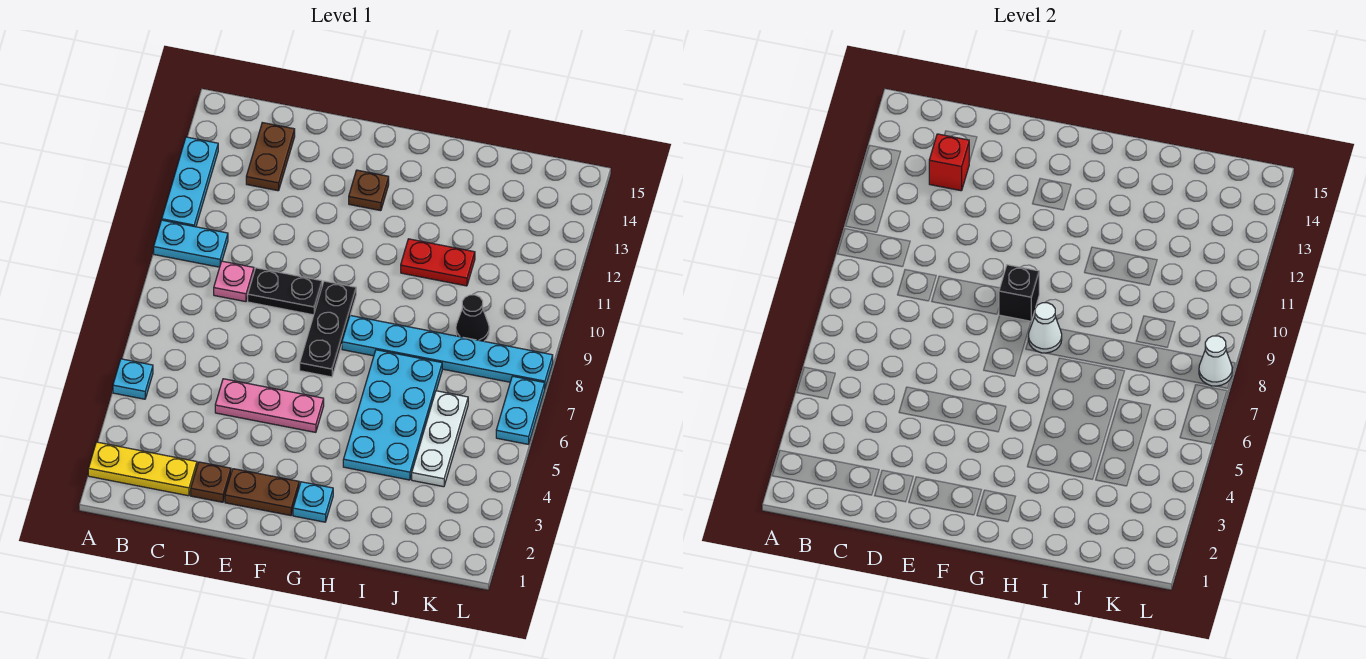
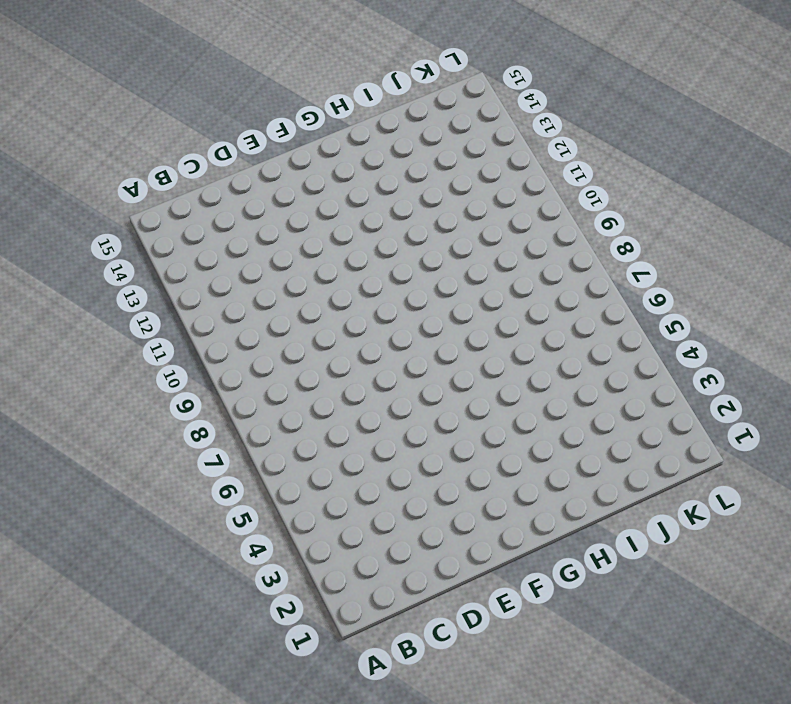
none -> yellow 1x3 plate [88,442,197,496]
none -> cyan 1x1 plate [113,359,153,399]
none -> cyan 1x2 plate [154,220,228,267]

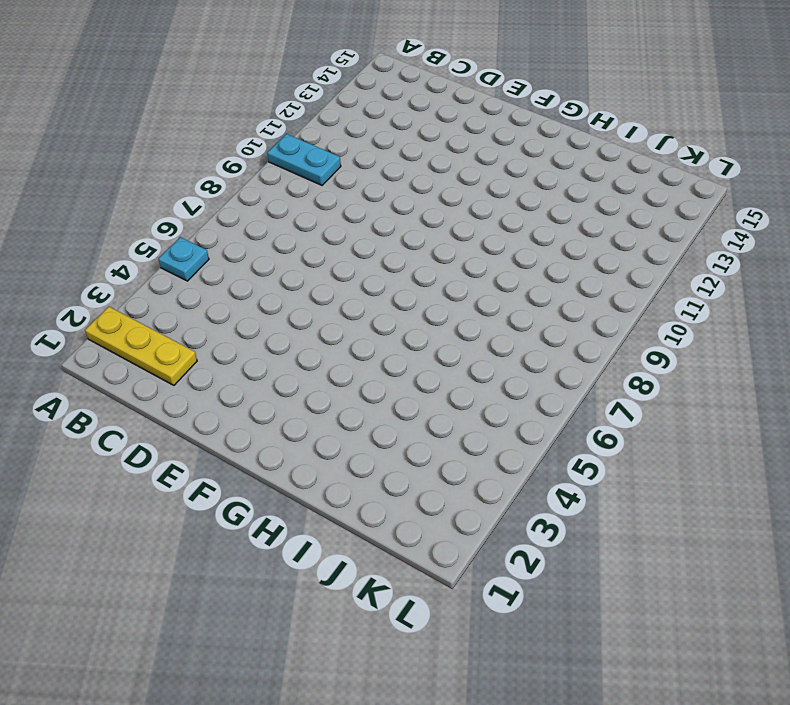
none -> cyan 1x3 plate [162,137,218,227]
none -> pink 1x1 plate [214,261,254,302]
none -> brown 1x2 plate [246,123,295,191]

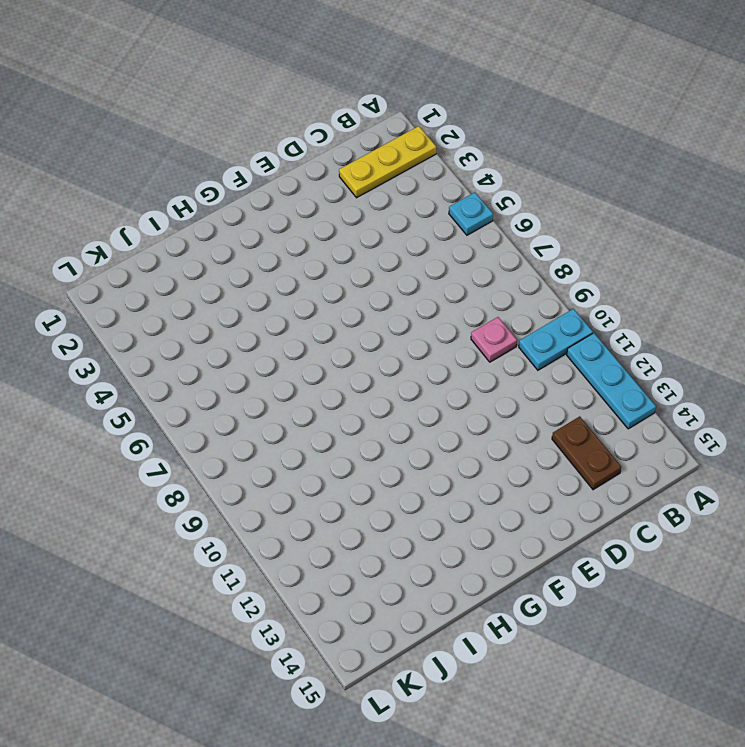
none -> brown 1x1 plate [191,462,231,502]
none -> pink 1x3 plate [215,379,324,432]
none -> black 1x2 plate [248,268,322,315]

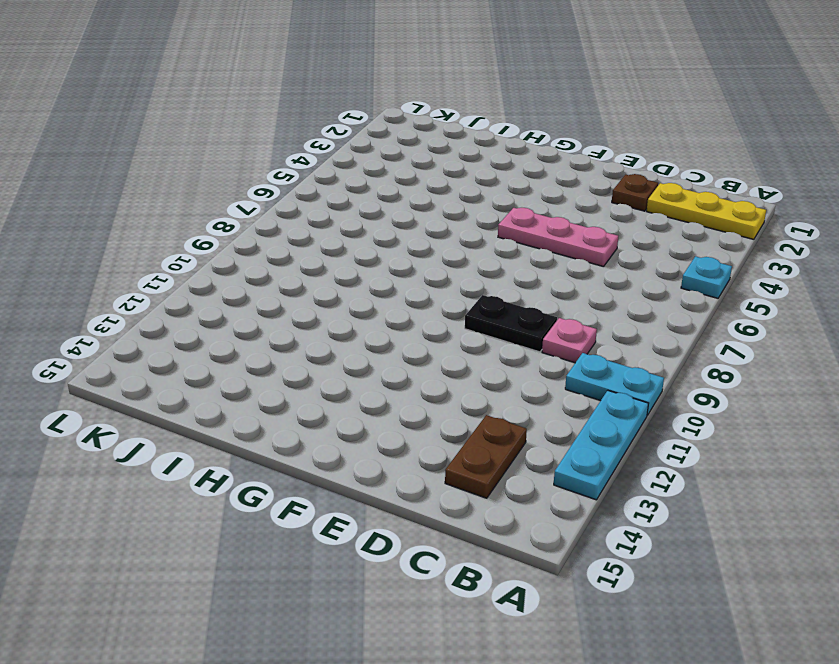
none -> brown 1x2 plate [225,469,299,516]
none -> black 1x3 plate [300,281,356,377]
none -> brown 1x1 plate [349,170,389,211]

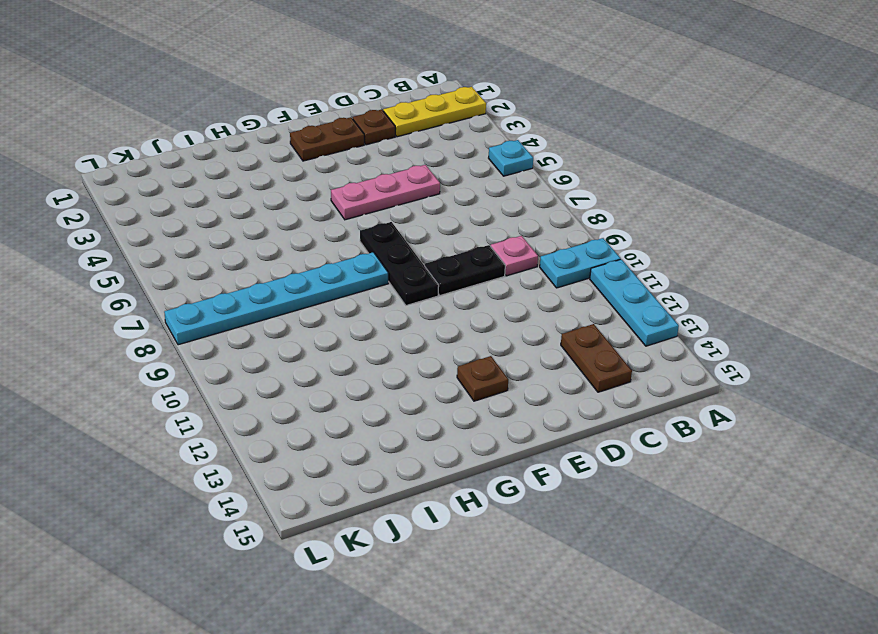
none -> cyan 1x1 plate [293,482,333,522]
none -> cyan 2x4 plate [343,350,442,480]
none -> red 1x2 plate [401,239,475,286]

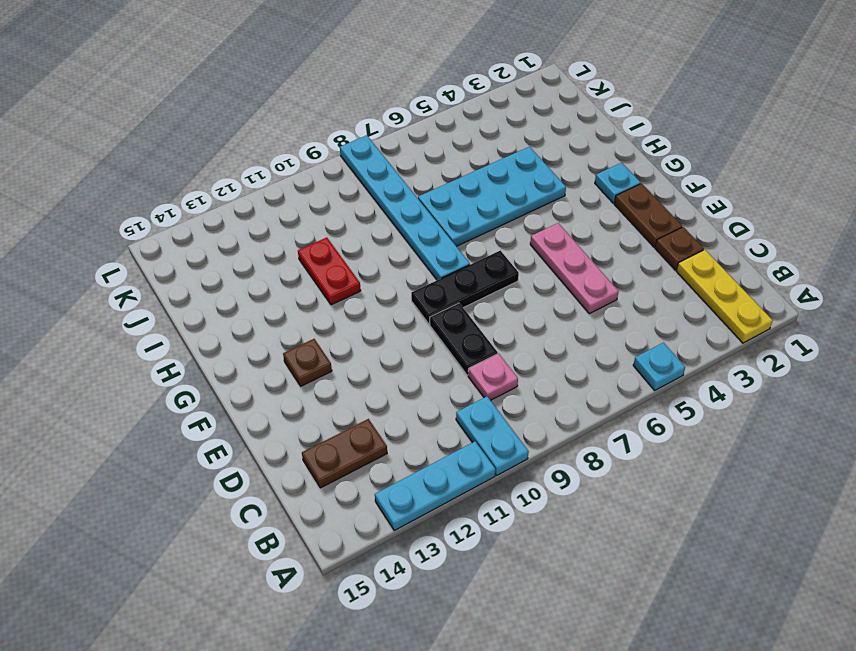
none -> white 1x3 plate [412,391,468,487]
none -> black 1x1 cone [456,295,489,341]
none -> cyan 1x2 plate [496,376,545,444]

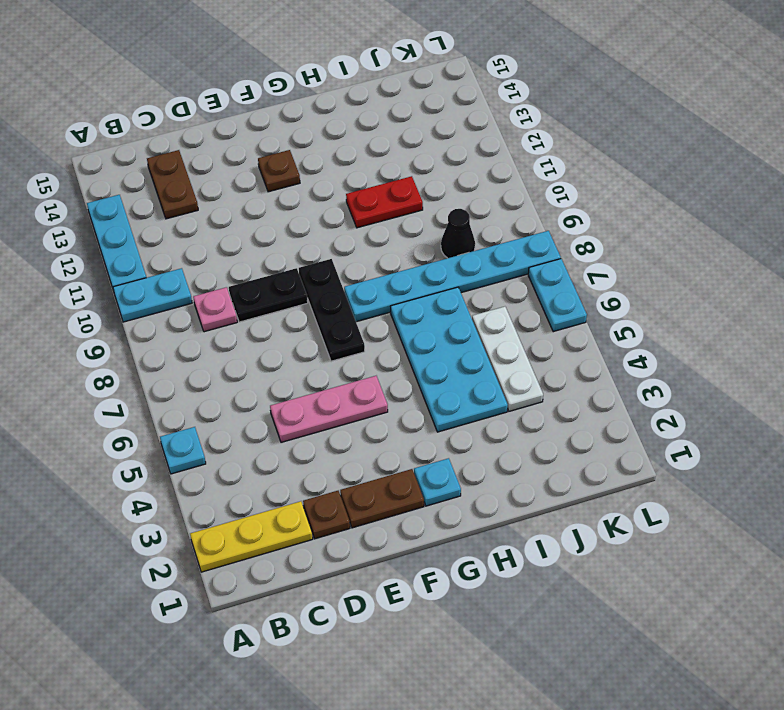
none -> red 1x1 brick [929,134,969,191]
none -> black 1x1 brick [999,265,1039,321]
none -> white 1x1 cone [1028,303,1062,353]

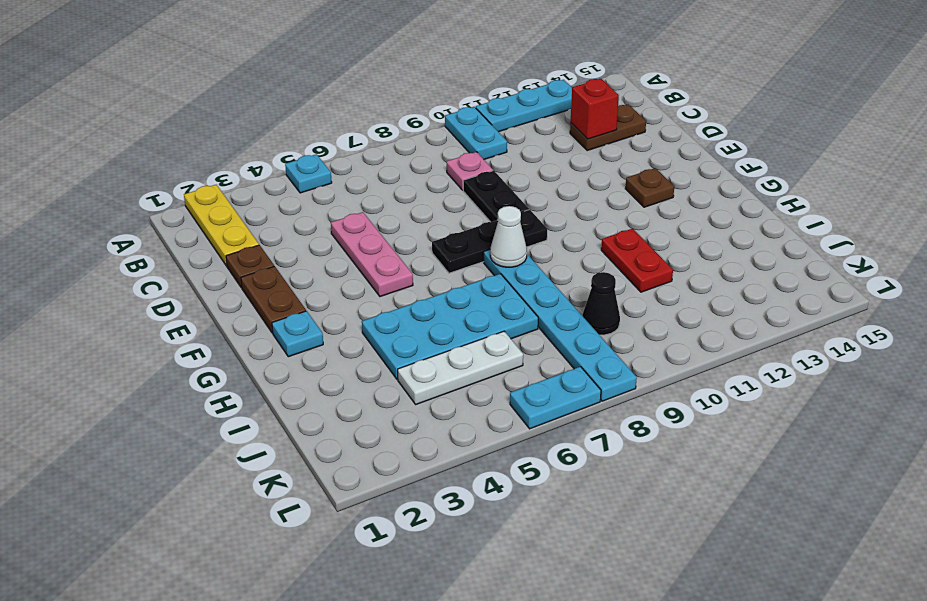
none -> black 1x1 brick [999,265,1039,321]
none -> white 1x1 cone [1199,336,1232,386]

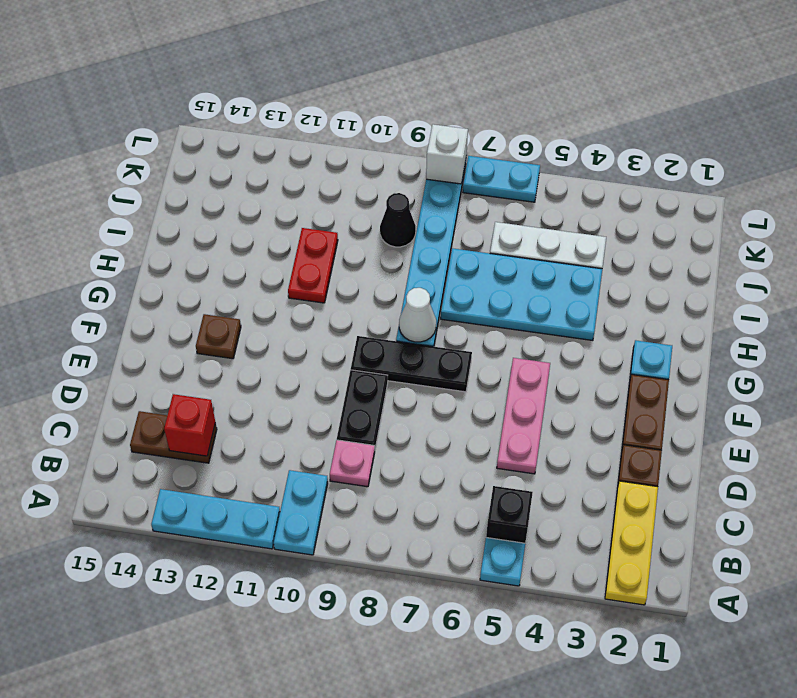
black 1x1 brick [486,486,533,543] -> black 1x1 brick moved to [999,265,1039,321]
white 1x1 brick [426,124,468,184] -> white 1x1 cone [1199,336,1232,386]

